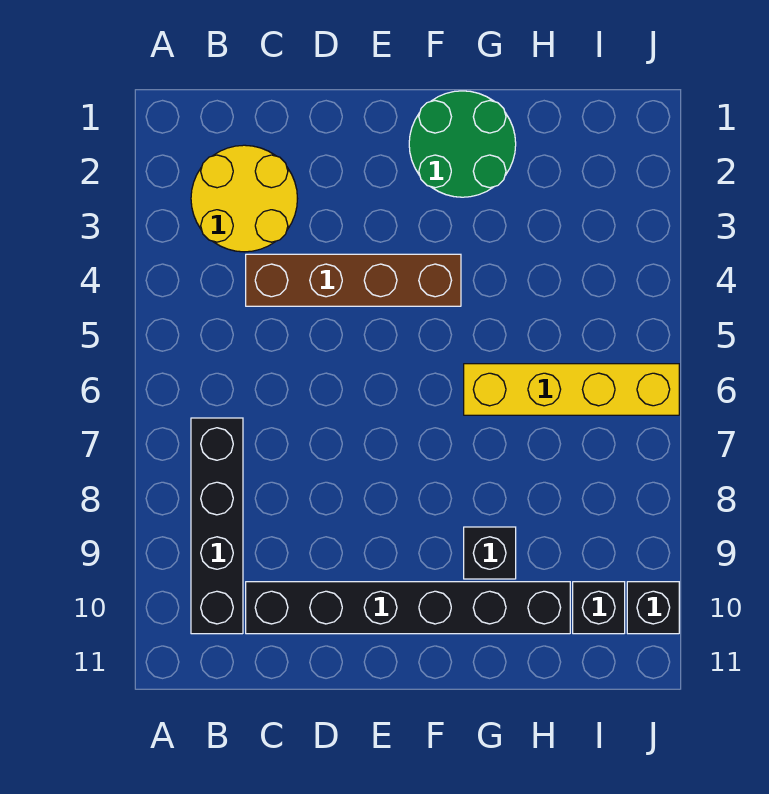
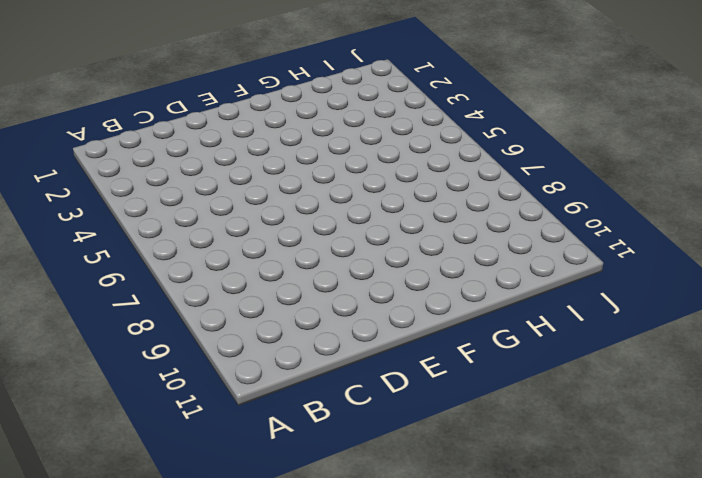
none -> yellow 2x2 round brick [191,145,298,252]
none -> black 1x4 brick [191,418,243,634]

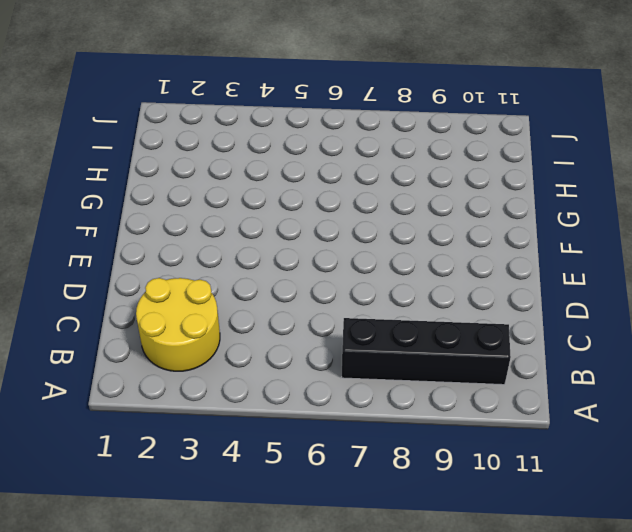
none -> brown 1x4 brick [246,254,461,306]
none -> black 1x6 brick [246,582,570,634]

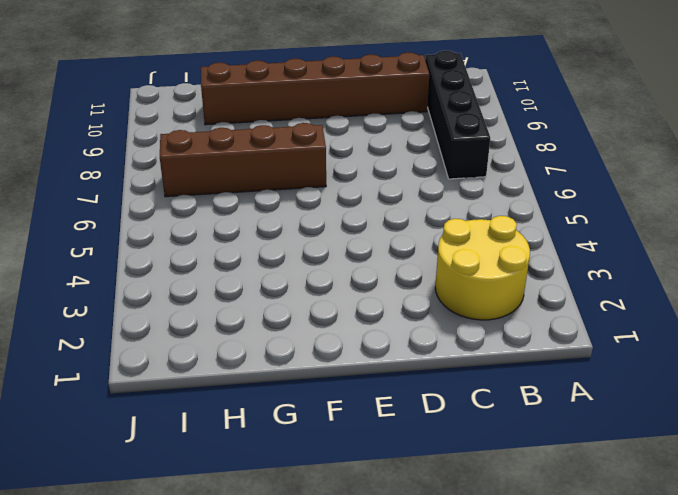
brown 1x6 brick [201,52,429,125] -> black 1x6 brick [246,582,570,634]
brown 1x4 brick [160,123,326,197] -> brown 1x4 brick moved to [246,254,461,306]
none -> green 2x2 round brick [409,91,516,197]
none -> yellow 1x4 brick [464,364,679,415]

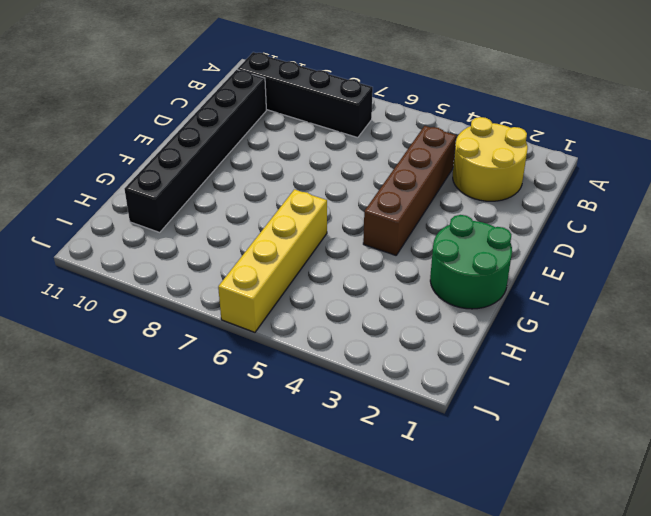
none -> black 1x1 brick [464,527,516,579]
none -> black 1x1 brick [573,582,625,634]

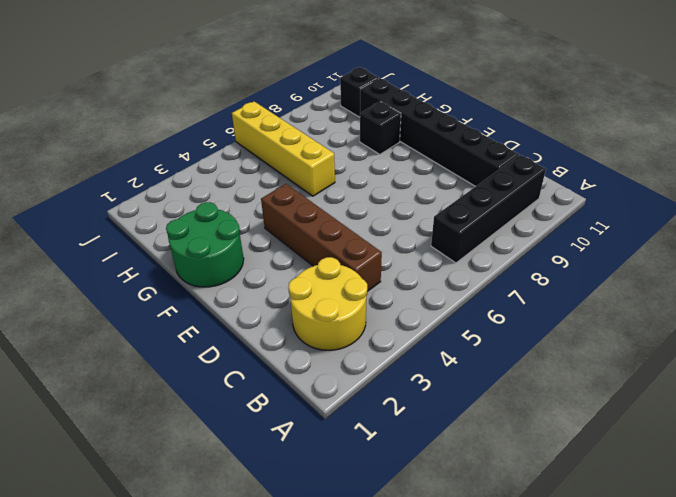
none -> black 1x1 brick [627,582,679,634]

